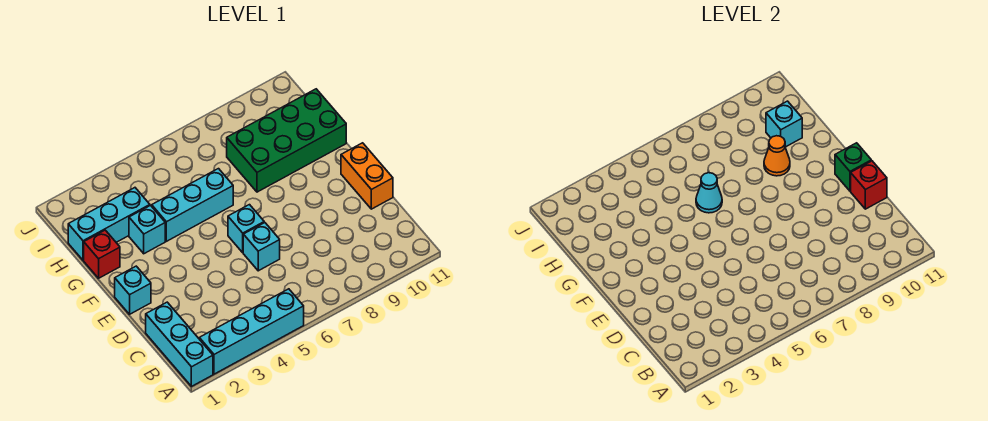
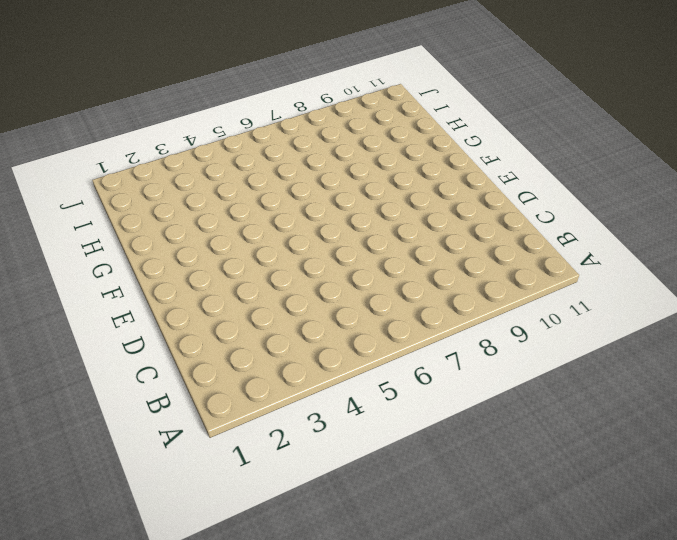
none -> cyan 1x3 brick [146,302,213,386]
none -> cyan 1x4 brick [199,289,304,374]
none -> cyan 1x1 brick [243,222,280,271]

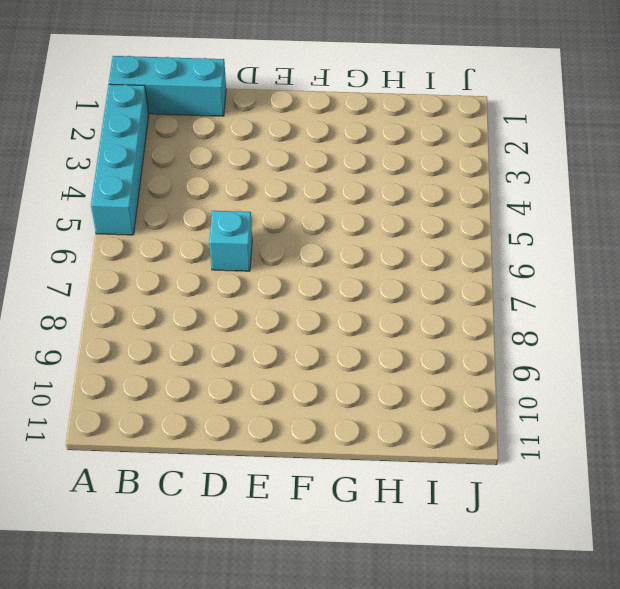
none -> orange 1x2 brick [341,143,393,209]
none -> cyan 1x1 brick [115,266,151,314]
none -> cyan 1x1 brick [228,205,264,253]

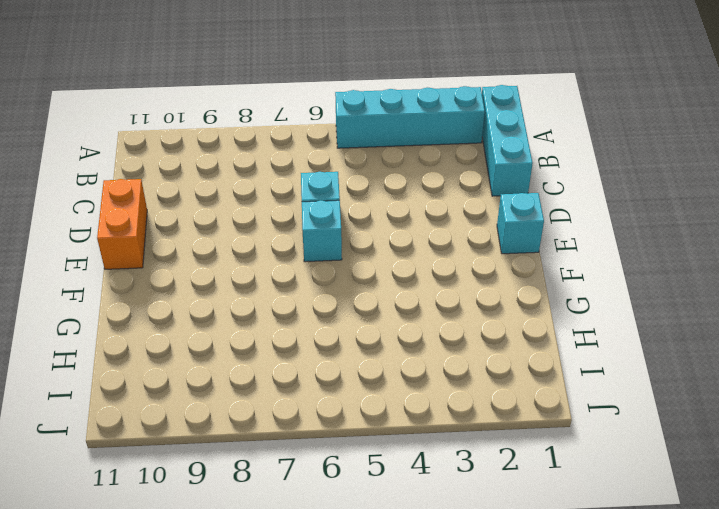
none -> red 1x1 brick [84,230,120,278]
none -> cyan 1x1 brick [129,206,165,254]
none -> cyan 1x3 brick [152,169,233,241]

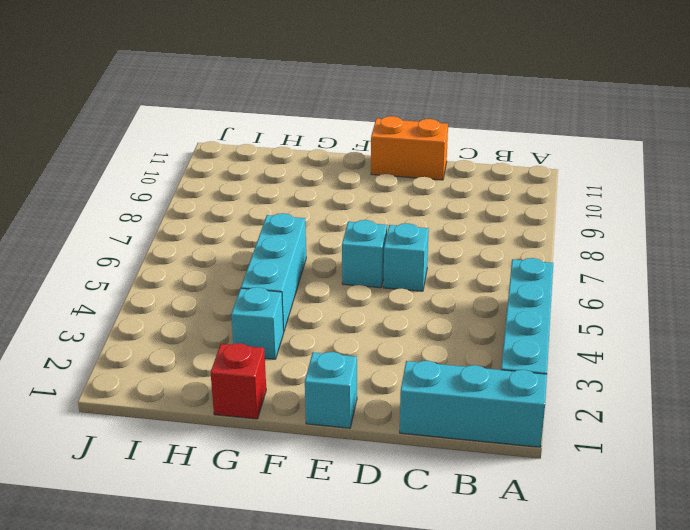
none -> green 2x4 brick [227,89,346,192]
none -> cyan 1x3 brick [68,188,150,260]
none -> red 1x1 brick [851,161,887,209]

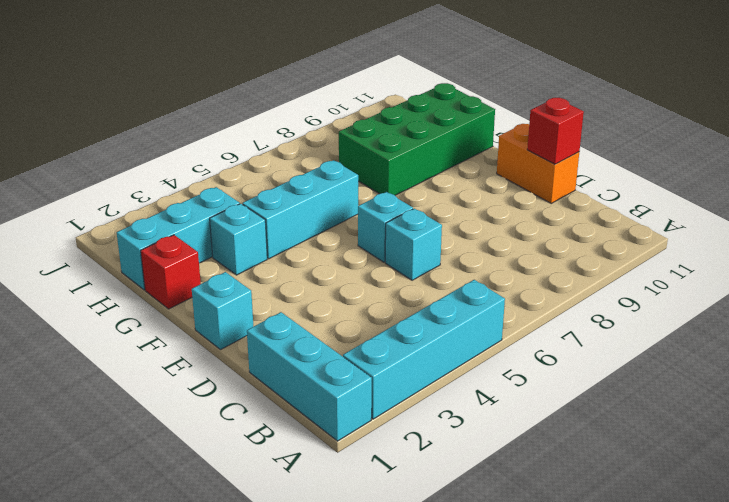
none -> green 1x1 brick [835,143,871,191]
none -> cyan 1x1 cone [696,173,722,213]
none -> orange 1x1 cone [764,136,790,176]

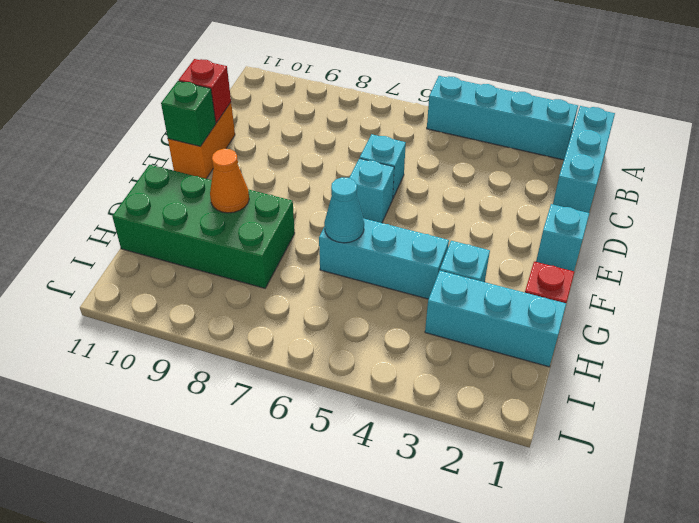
none -> cyan 1x1 brick [766,101,802,147]

